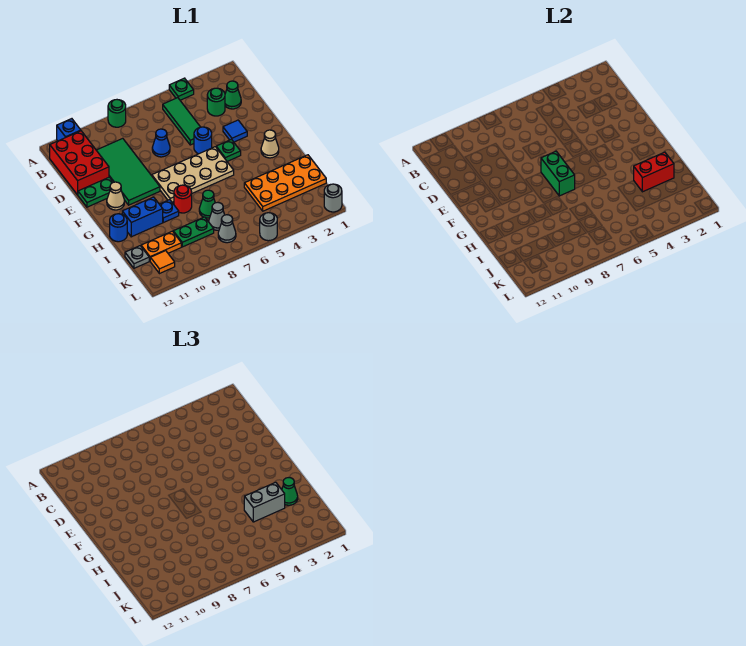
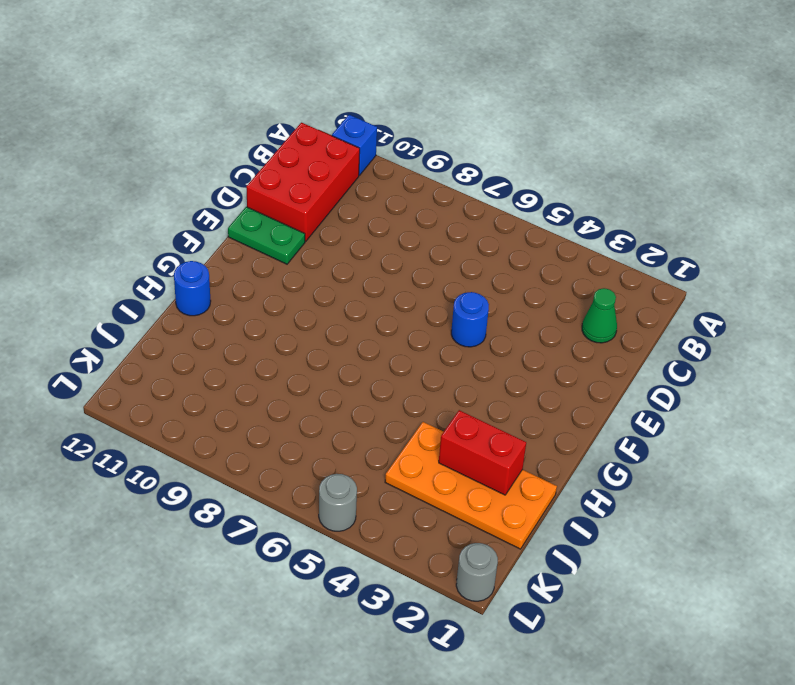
none -> green 1x1 plate [169,78,194,100]
none -> green 1x1 round brick [108,100,126,127]
none -> green 1x3 tile [163,98,200,145]
none -> green 1x1 round brick [207,88,225,116]

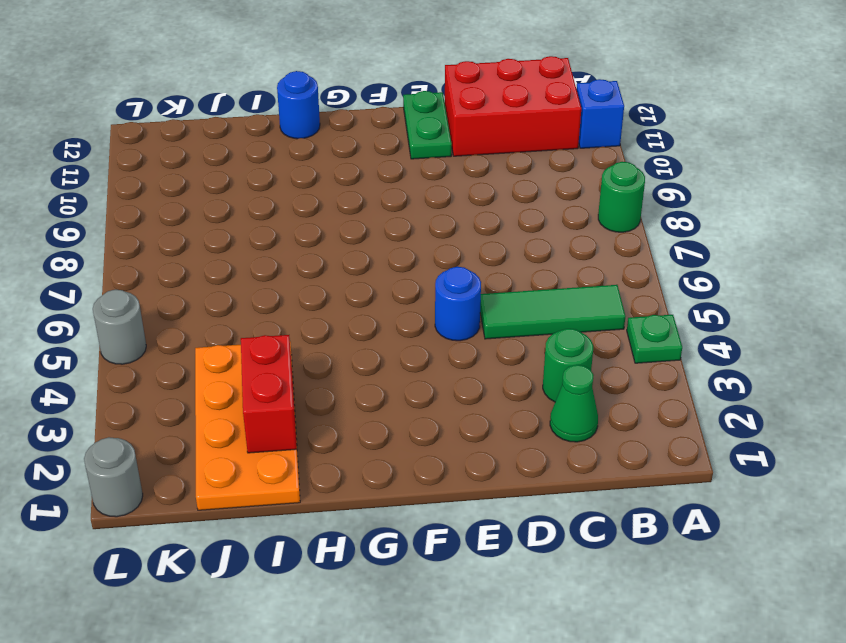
none -> green 2x4 tile [96,138,160,205]
none -> blue 1x1 cone [152,129,170,157]
none -> blue 1x1 tile [223,120,247,142]
none -> green 1x1 plate [216,139,241,161]

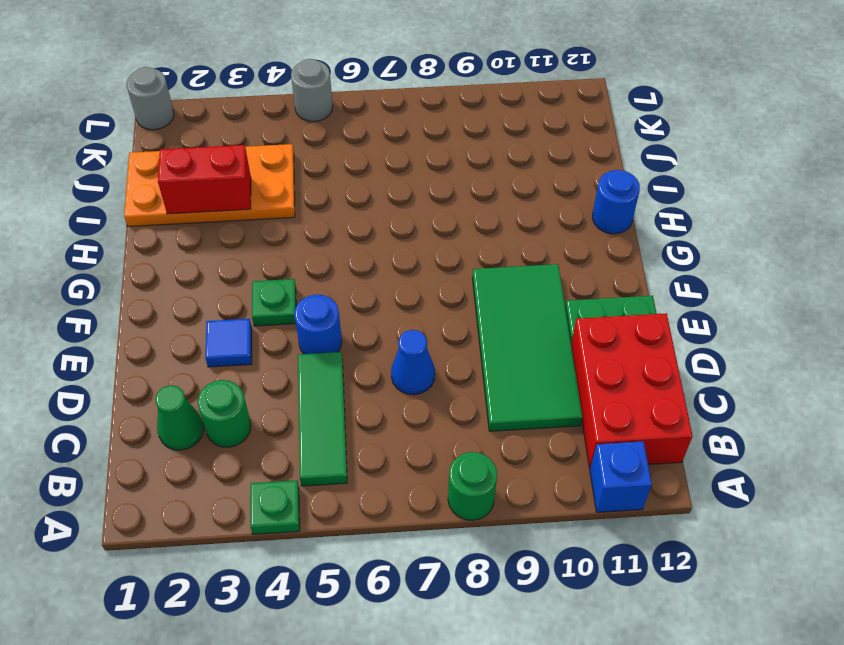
none -> tan 2x4 plate [152,147,234,202]
none -> tan 1x1 cone [107,182,124,210]
none -> tan 1x1 cone [261,130,279,158]
none -> red 1x1 round brick [174,185,192,213]

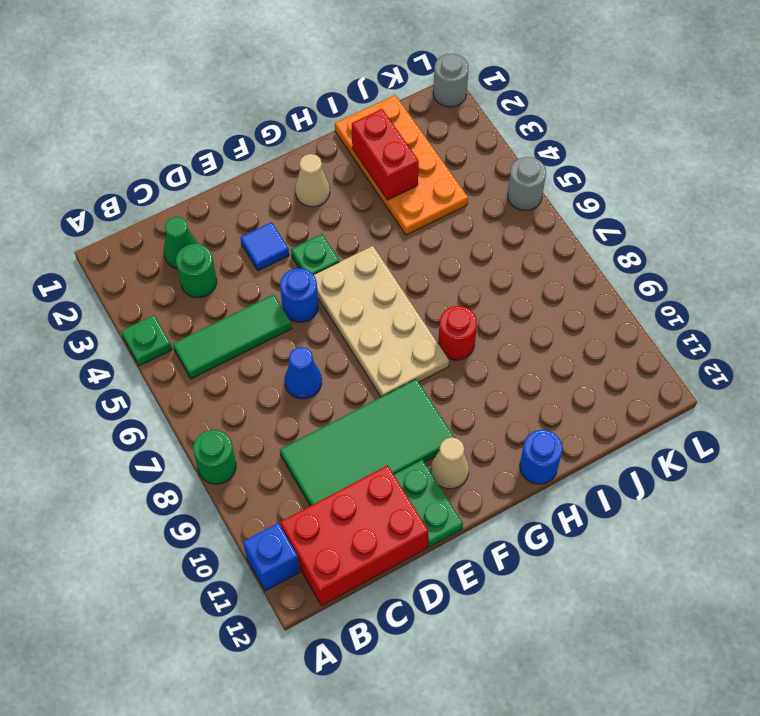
none -> blue 1x1 plate [160,200,179,223]
none -> blue 1x2 brick [122,197,163,237]
none -> green 1x1 cone [199,190,215,218]
none -> grey 1x1 cone [209,202,225,230]

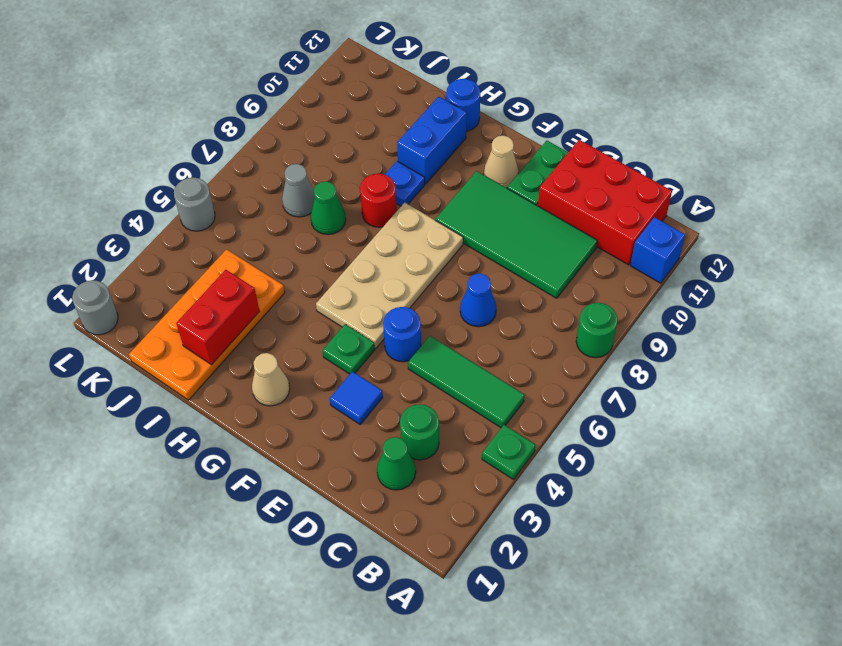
none -> green 1x2 plate [173,217,214,247]
none -> orange 1x2 plate [141,231,181,261]
none -> grey 1x1 plate [125,246,149,268]
none -> grey 1x1 cone [218,215,236,243]

